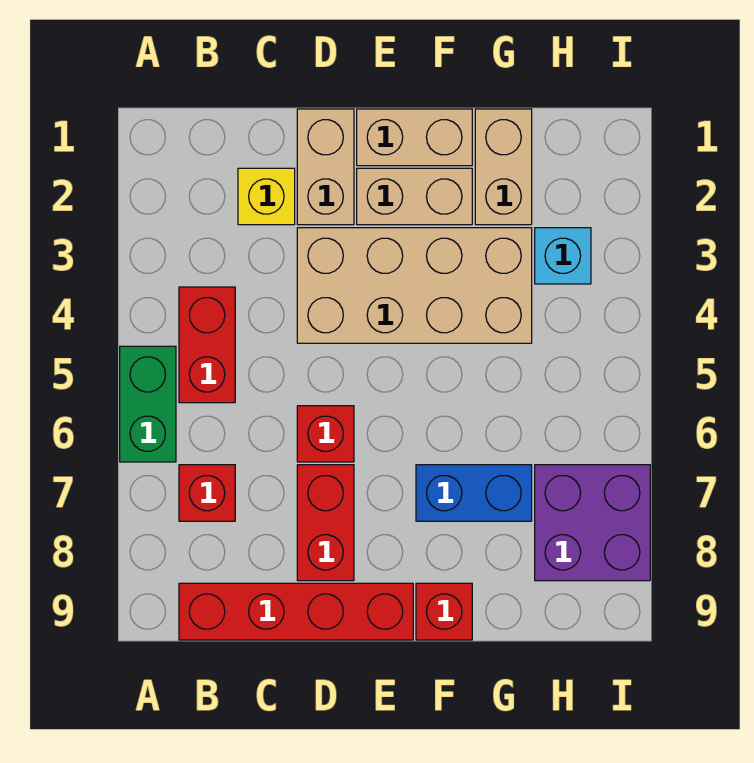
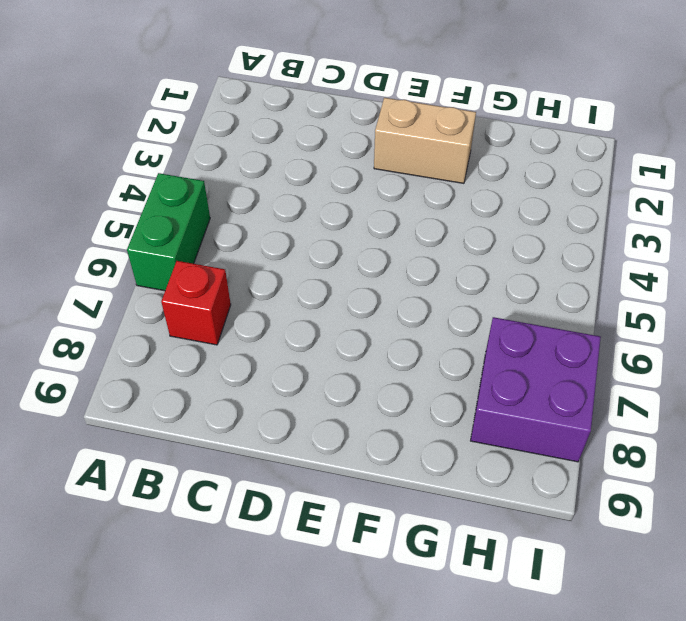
none -> red 1x2 brick [179,287,235,403]
none -> red 1x4 brick [179,583,413,640]
none -> yellow 1x1 brick [238,168,295,225]

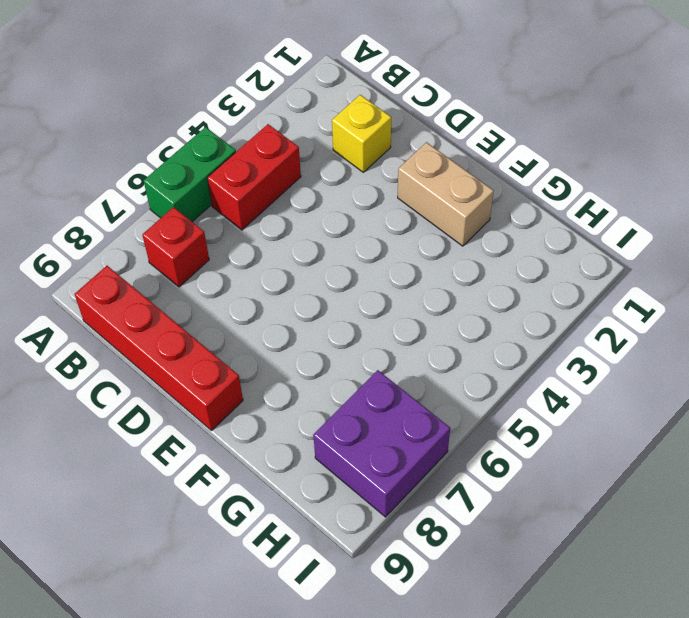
none -> tan 1x2 brick [297,109,354,225]
none -> tan 2x4 brick [297,228,532,343]
none -> red 1x1 brick [297,406,354,462]

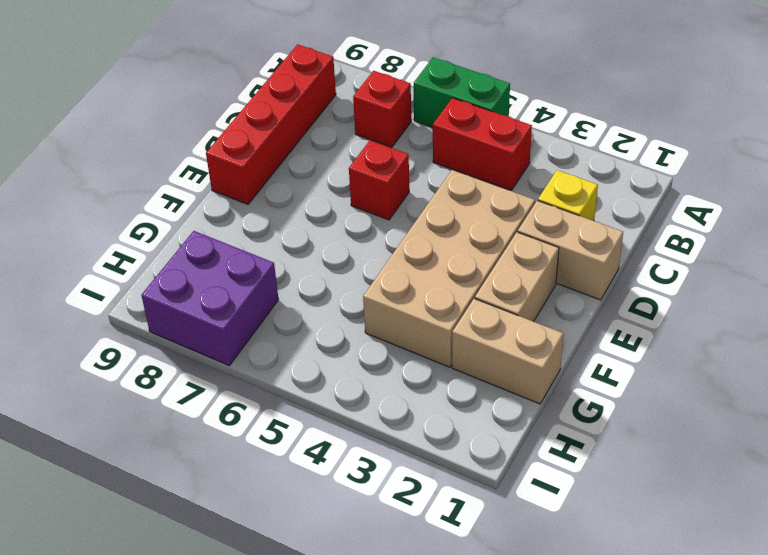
none -> red 1x2 brick [297,465,354,581]
none -> tan 1x2 brick [357,109,472,166]
none -> blue 1x2 brick [416,465,532,521]

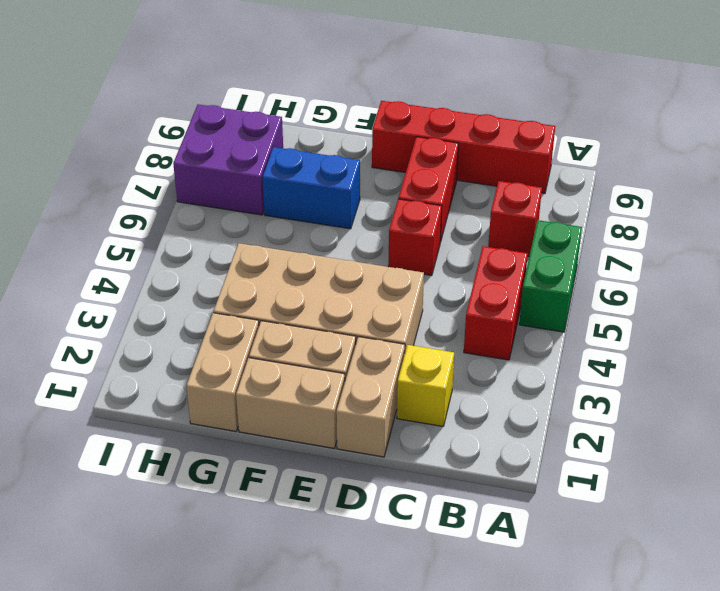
none -> red 1x1 brick [416,583,472,640]
none -> cyan 1x1 brick [535,228,591,284]

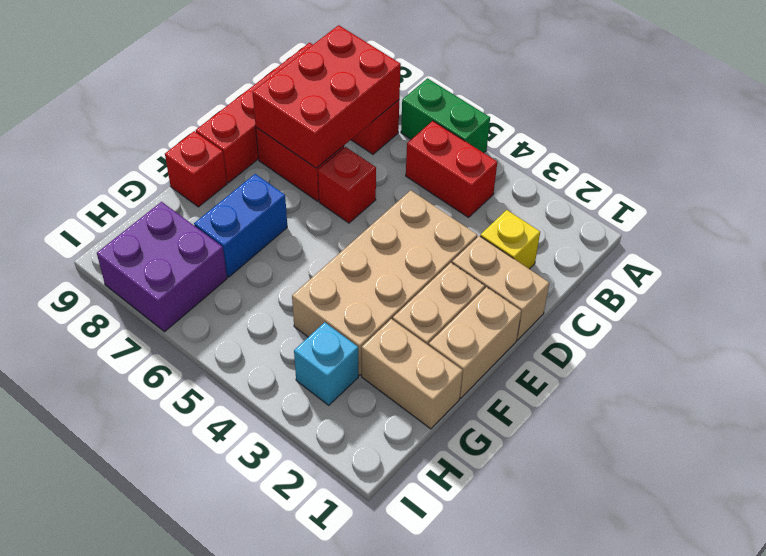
red 2x3 brick [252,25,401,168] -> none

